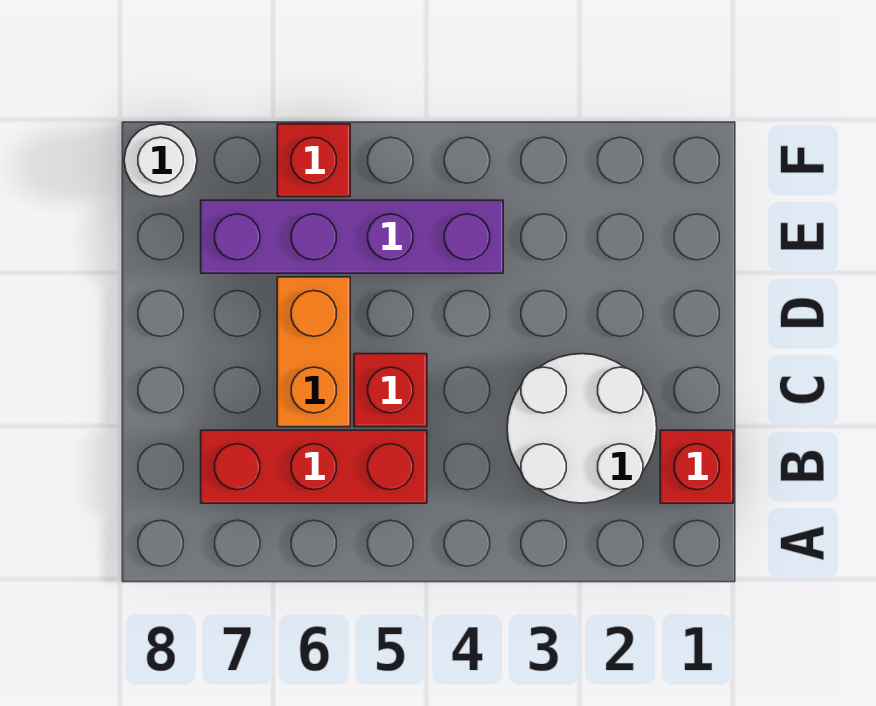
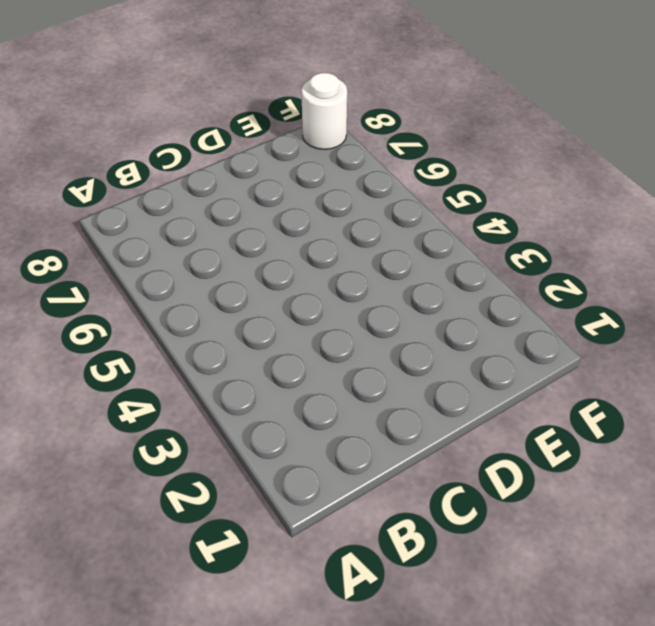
none -> red 1x1 brick [660,430,733,503]
none -> white 2x2 round brick [507,354,657,503]

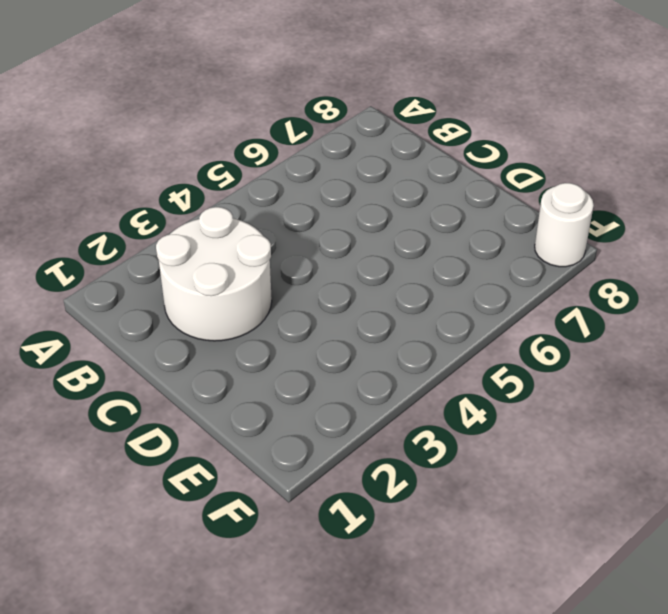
none -> red 1x1 brick [660,430,733,503]
none -> red 1x3 brick [201,430,427,503]

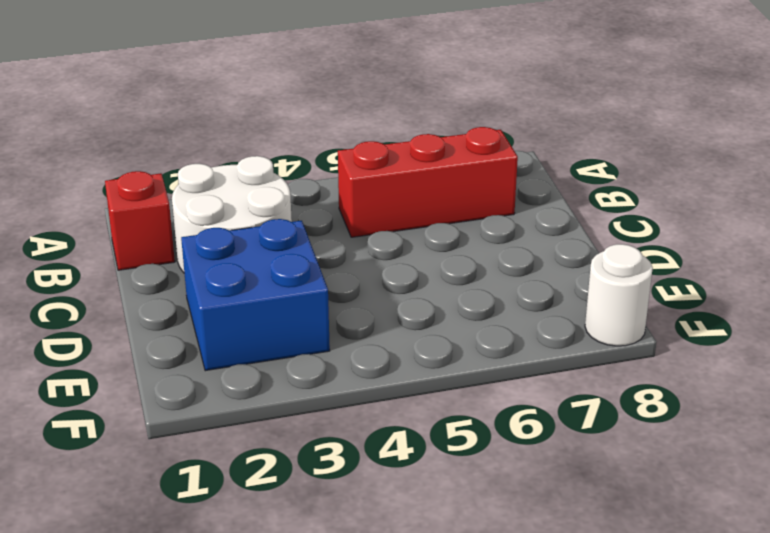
blue 2x2 brick [181,219,330,371] -> none
none -> red 1x1 brick [354,354,427,427]
none -> orange 1x2 brick [277,277,350,427]

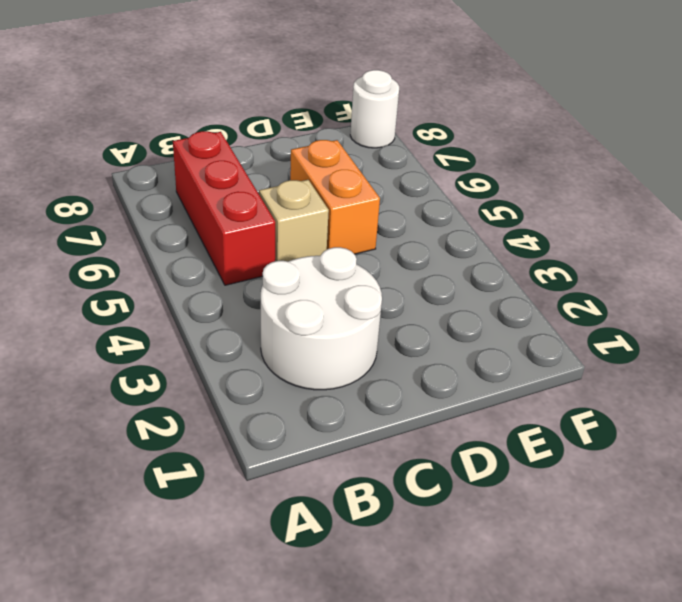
tan 1x1 brick [259,180,329,262] -> red 1x1 brick [354,354,427,427]
orange 1x2 brick [290,140,380,254] -> orange 1x2 brick turned to [277,277,350,427]
none -> red 1x1 brick [660,430,733,503]
none -> purple 1x4 brick [201,200,503,273]

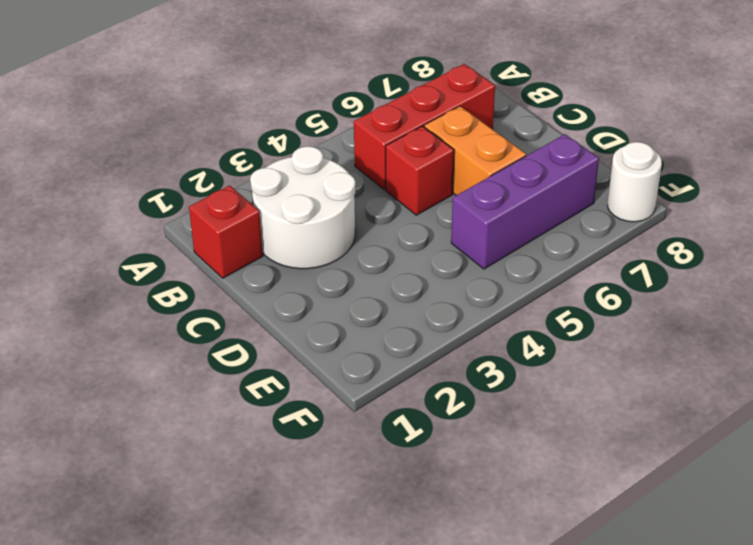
purple 1x3 brick [451,134,599,269] -> purple 1x4 brick [201,200,503,273]
none -> red 1x1 brick [277,124,350,197]

